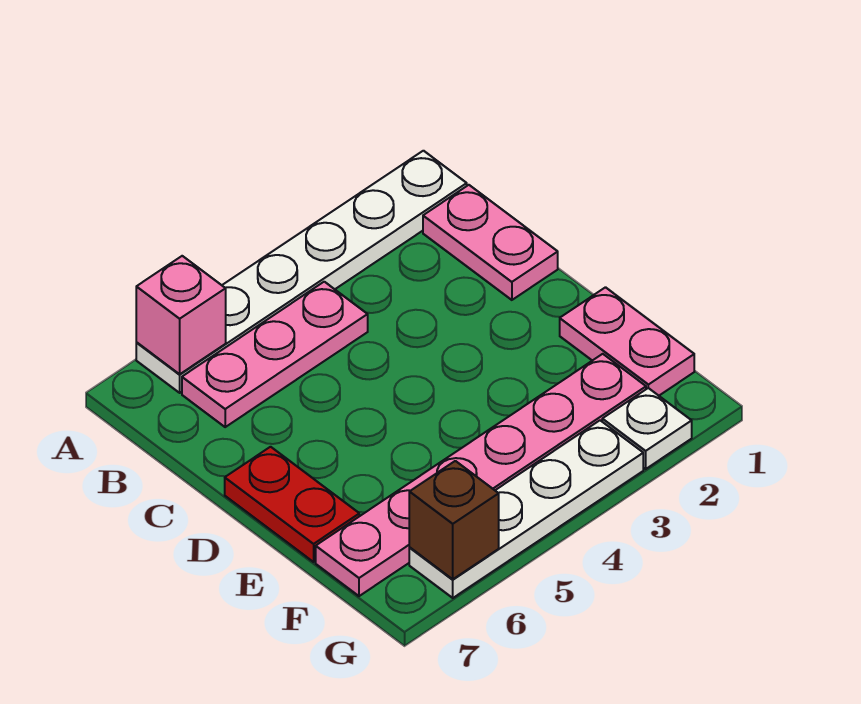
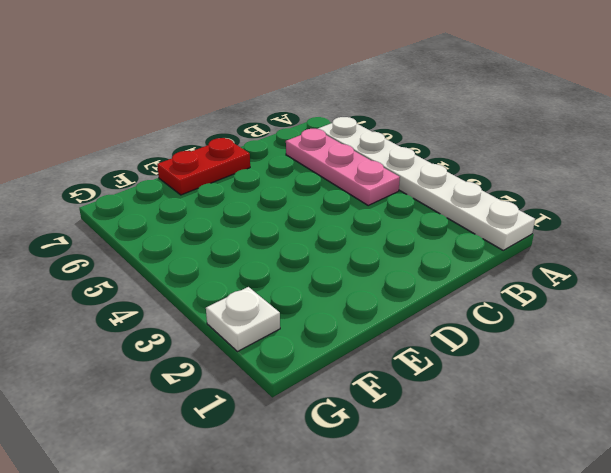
none -> pink 1x2 plate [423,185,558,300]
none -> pink 1x2 plate [560,287,694,396]

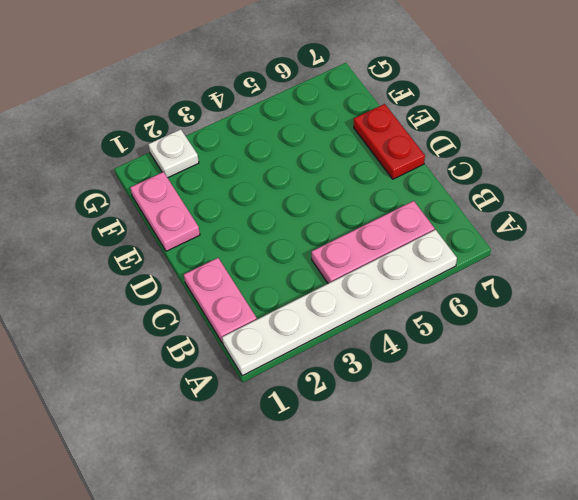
none -> pink 1x6 plate [316,354,646,596]
none -> white 1x4 plate [409,420,643,598]

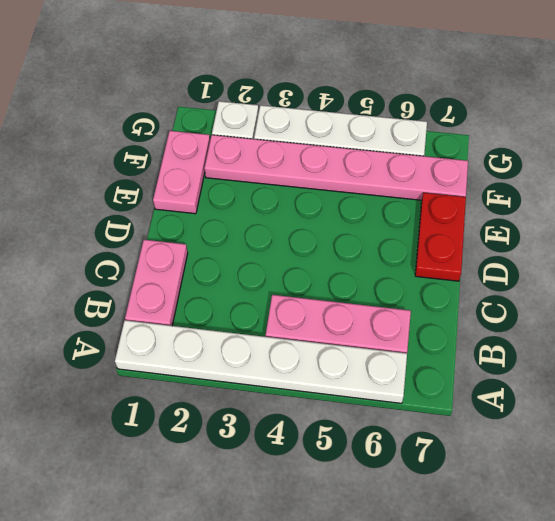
none -> pink 1x1 brick [136,256,226,374]
none -> brown 1x1 brick [409,461,499,579]

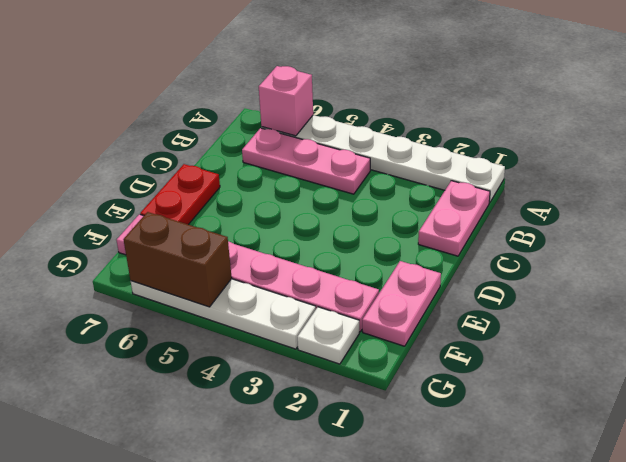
brown 1x2 brick [123,212,232,307] -> brown 1x1 brick [409,461,499,579]

